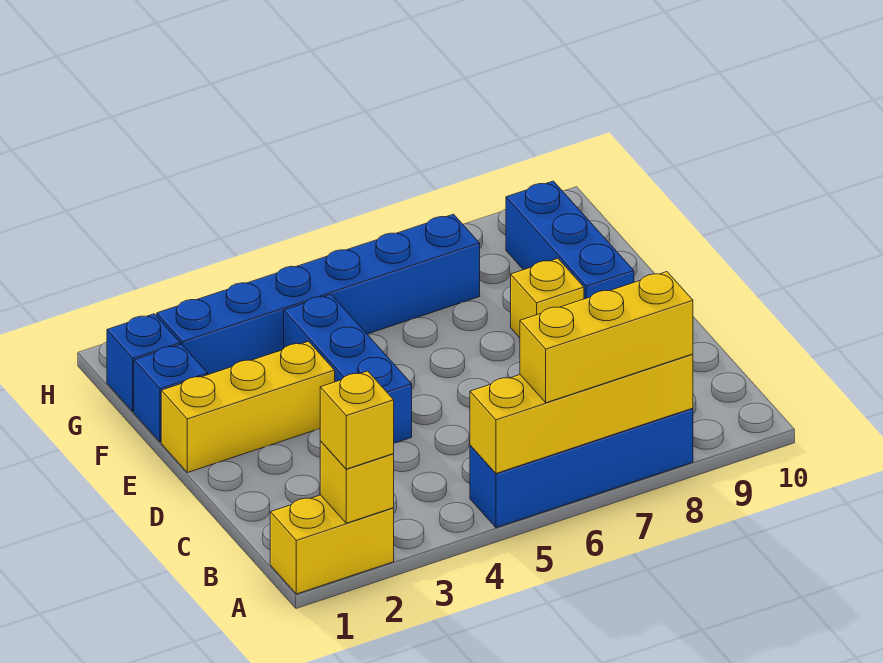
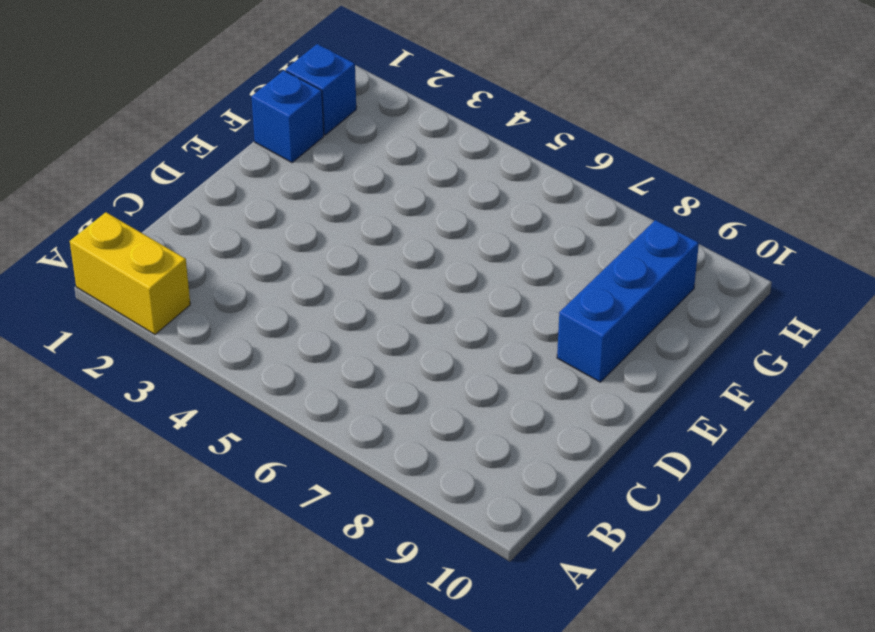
none -> blue 1x4 brick [470,408,693,528]
none -> blue 1x3 brick [284,295,412,443]
none -> yellow 1x3 brick [161,341,335,473]

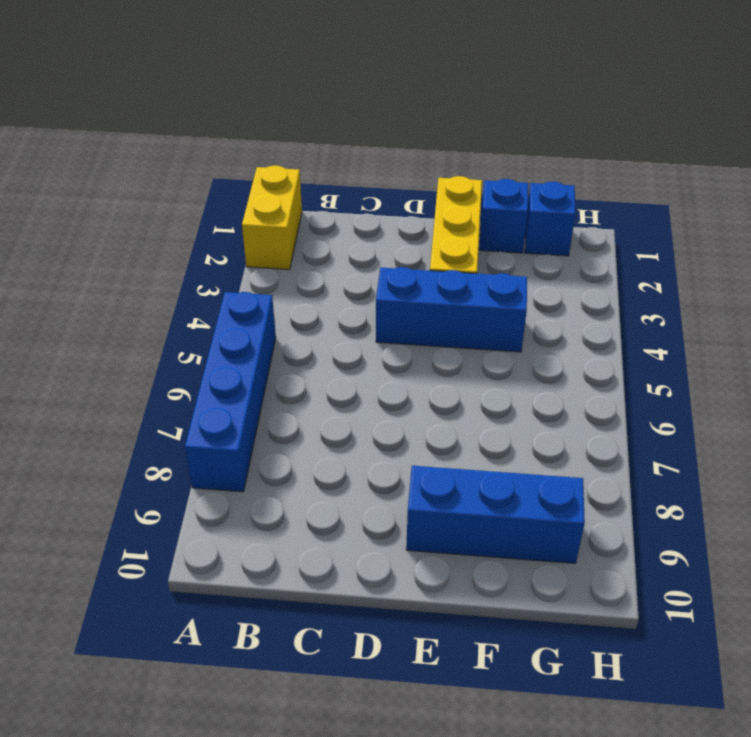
none -> yellow 1x1 brick [511,258,584,338]
none -> blue 1x6 brick [157,214,480,375]
none -> yellow 1x1 brick [320,441,394,523]

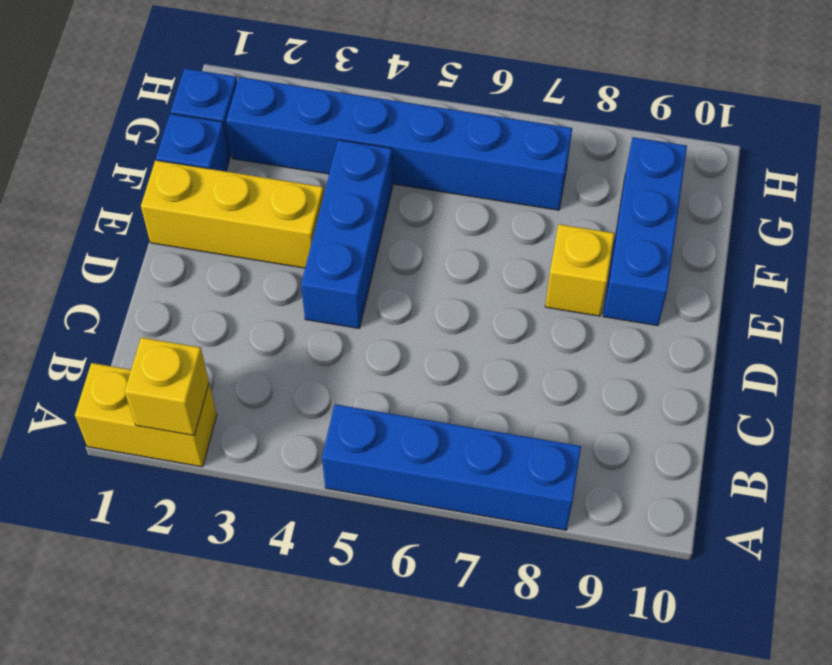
none -> yellow 1x4 brick [470,354,693,473]
none -> yellow 1x1 brick [320,371,394,469]
none -> yellow 1x3 brick [520,272,693,403]

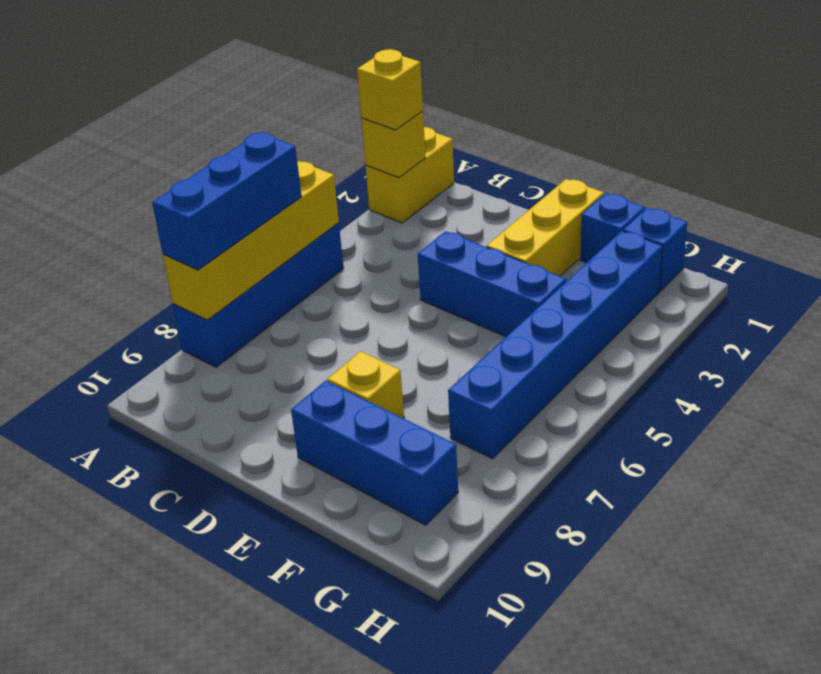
blue 1x3 brick [152,132,302,270] -> yellow 1x3 brick [520,272,693,403]

